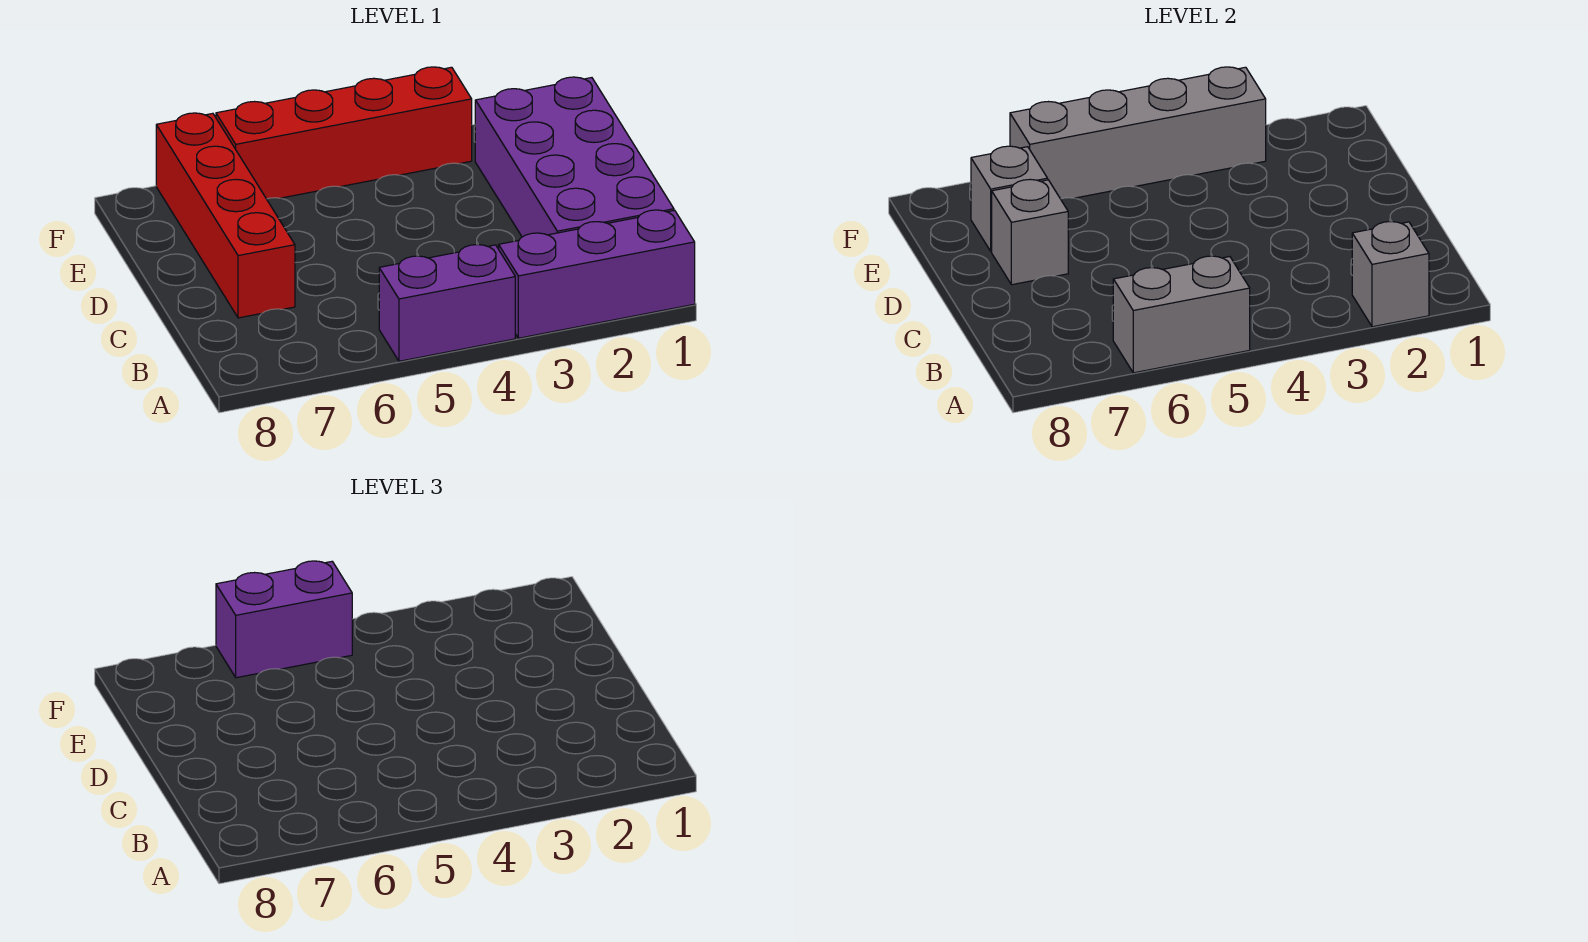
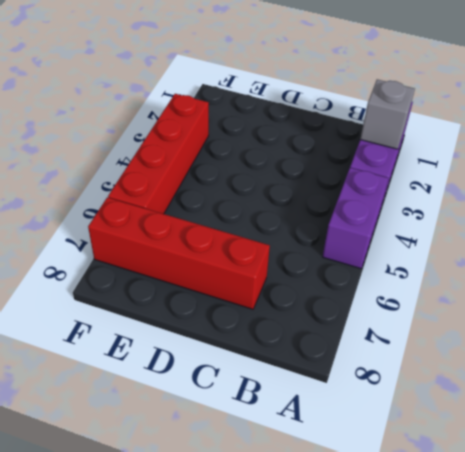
none -> purple 2x4 brick [475,77,674,237]
none -> grey 1x2 brick [1113,256,1250,373]

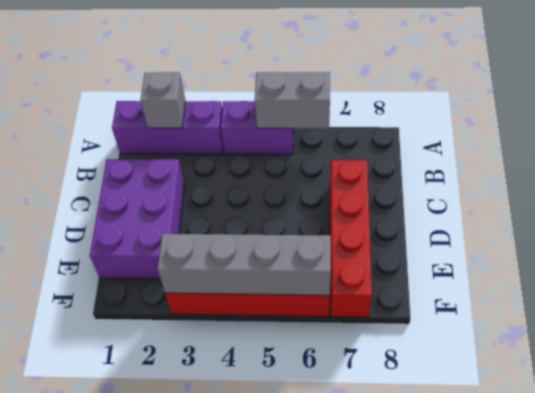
purple 2x3 brick [90,159,184,279] -> purple 2x4 brick [475,77,674,237]
none -> grey 1x1 brick [992,179,1068,285]
none -> grey 1x1 brick [971,146,1048,251]

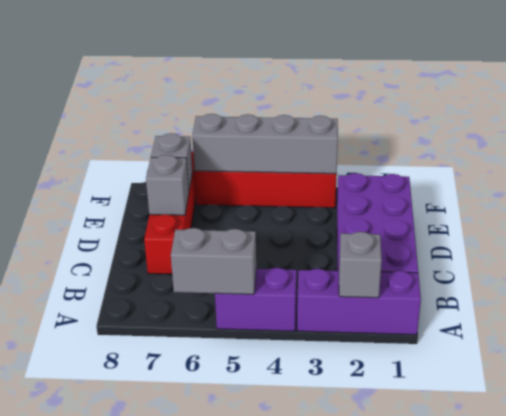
none -> purple 1x2 brick [216,561,352,678]

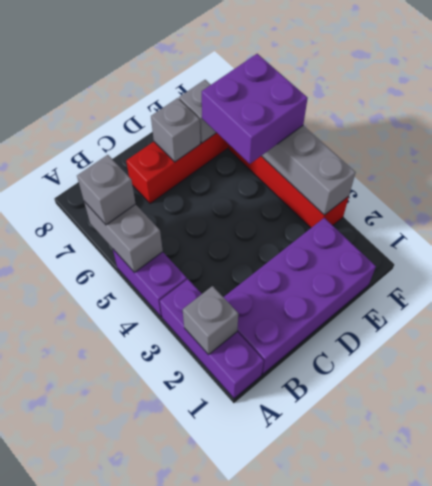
grey 1x1 brick [77,155,136,225] -> none
purple 2x2 brick [202,54,308,164] -> purple 1x2 brick [216,561,352,678]

